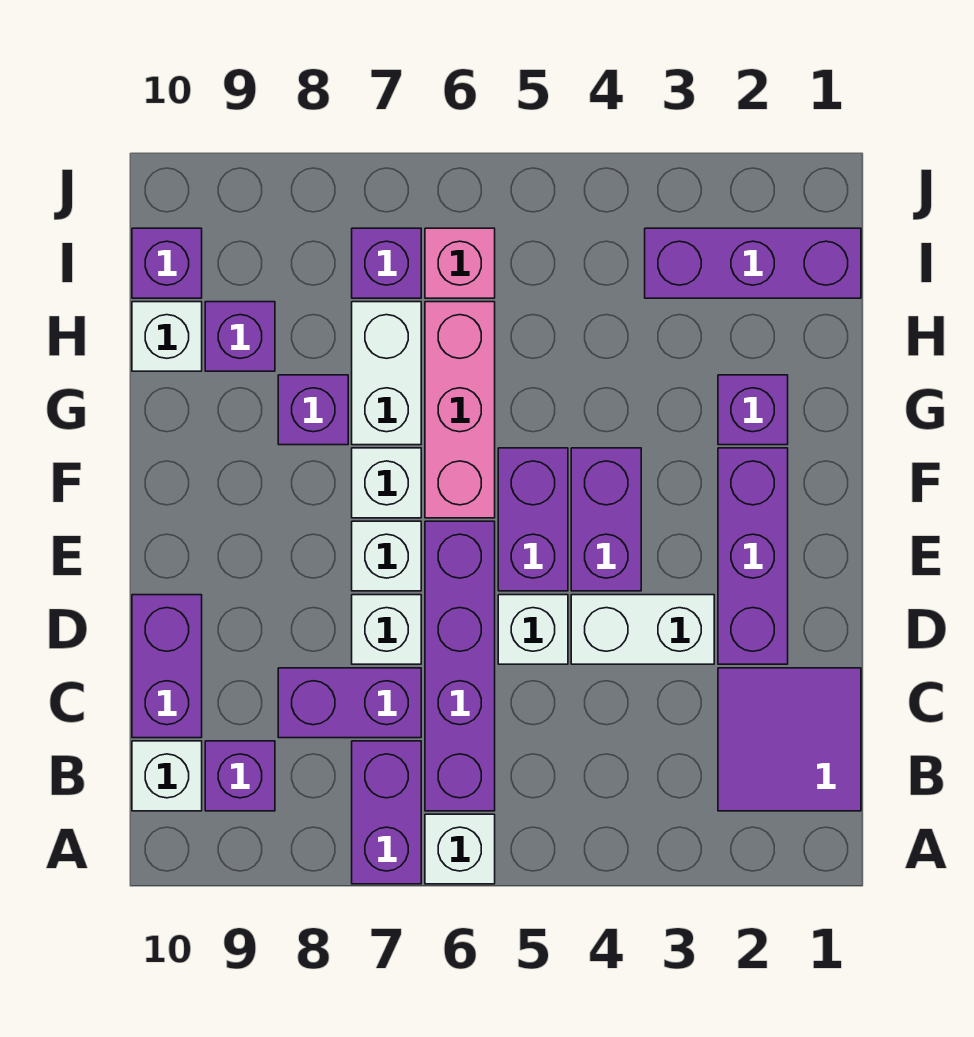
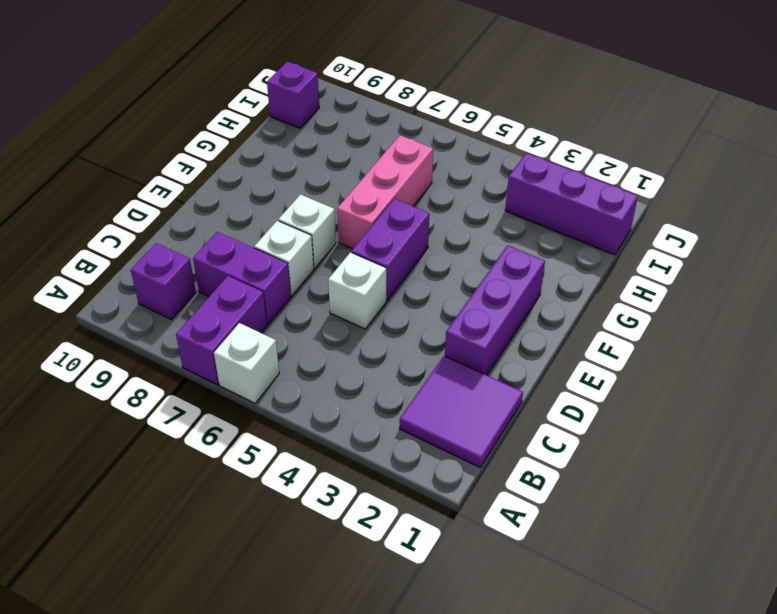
none -> purple 1x4 brick [425,521,495,811]
none -> white 1x1 brick [132,741,202,811]
none -> purple 1x2 brick [132,595,202,738]

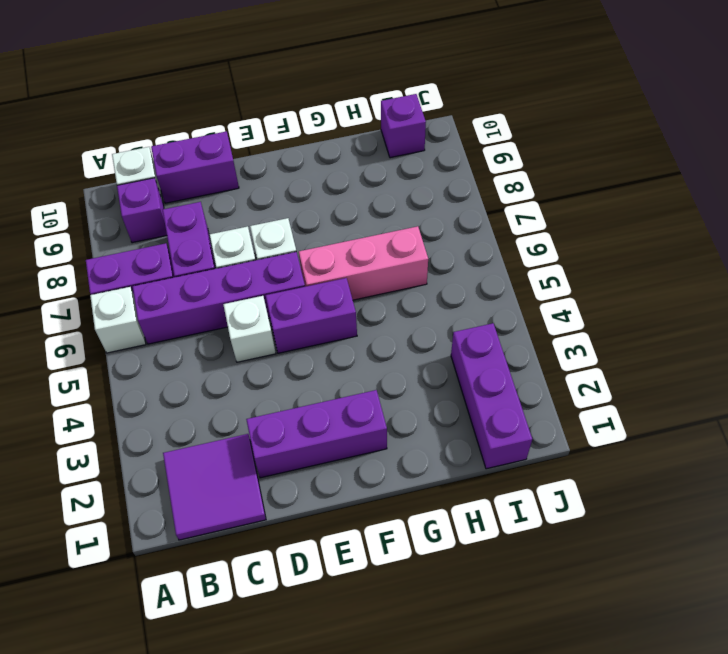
none -> white 1x2 brick [571,595,714,664]
none -> purple 1x2 brick [571,448,641,591]
none -> white 1x1 brick [352,448,421,518]

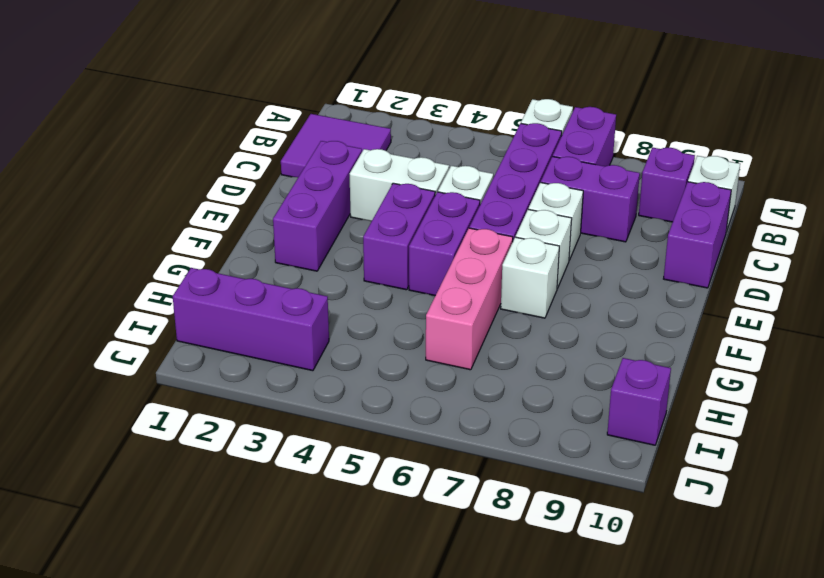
none -> purple 1x1 brick [718,375,788,445]
none -> white 1x2 brick [352,302,421,445]
none -> purple 1x1 brick [278,375,348,445]

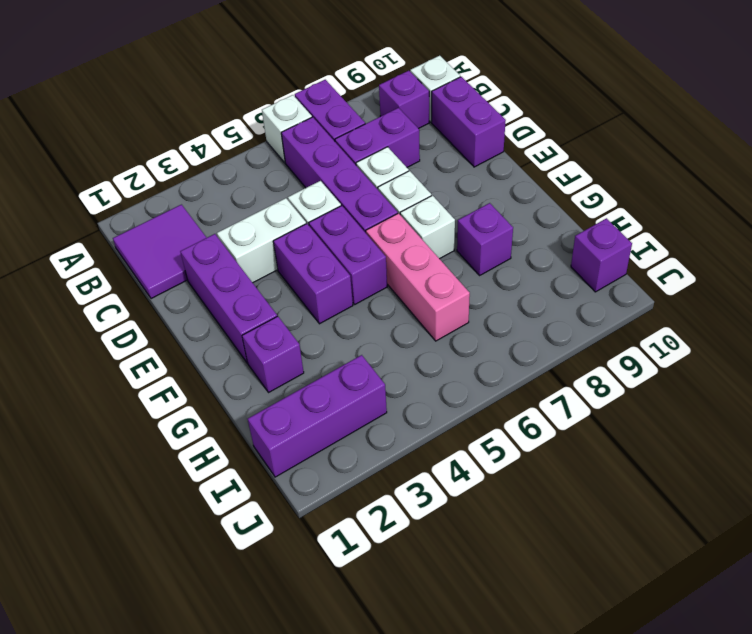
none -> white 1x2 brick [352,302,421,445]
none -> purple 1x1 brick [205,302,275,371]
none -> white 1x1 brick [132,302,202,371]

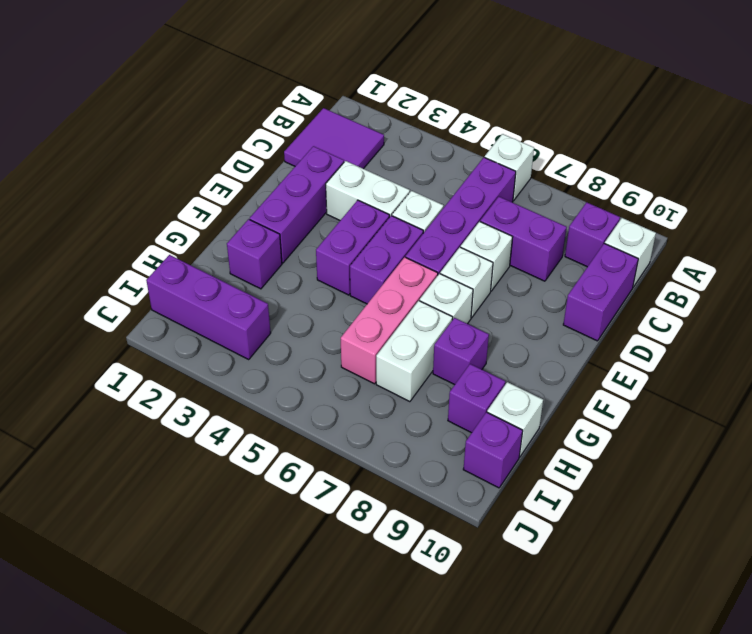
none -> purple 1x2 brick [352,741,421,884]
none -> pink 1x1 brick [425,228,495,298]
none -> purple 1x1 brick [352,228,421,298]

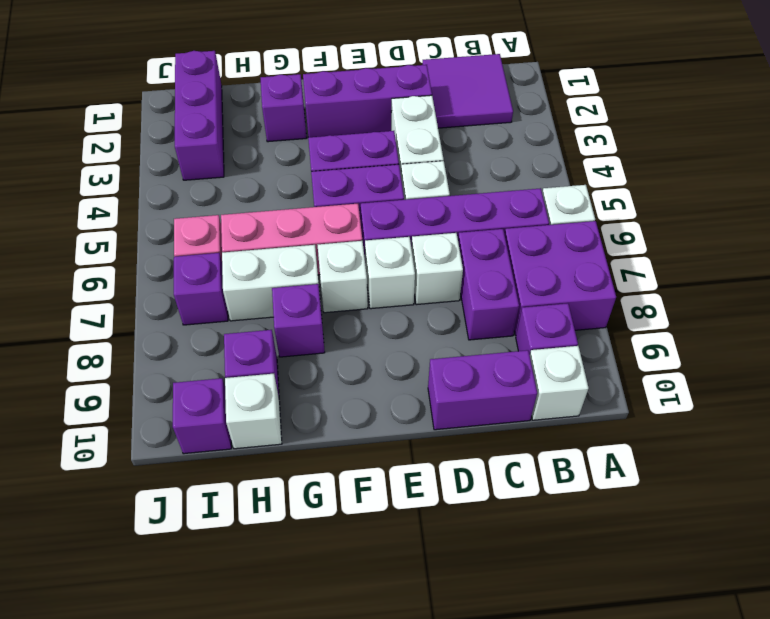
purple 2x2 brick [505,221,616,335] -> purple 1x2 brick [352,741,421,884]

